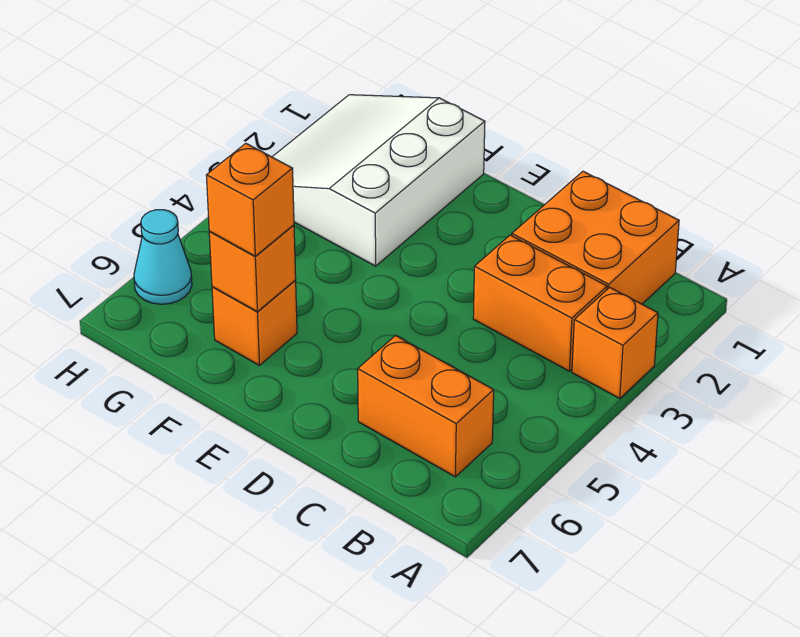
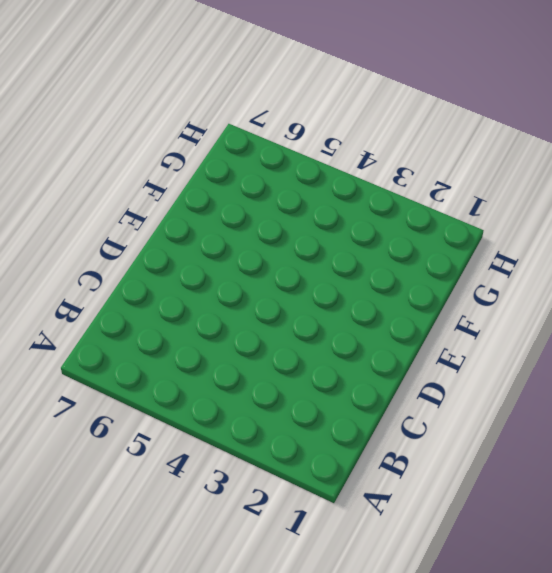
none -> orange 1x1 brick [572,287,658,399]
none -> orange 2x2 brick [512,171,679,304]

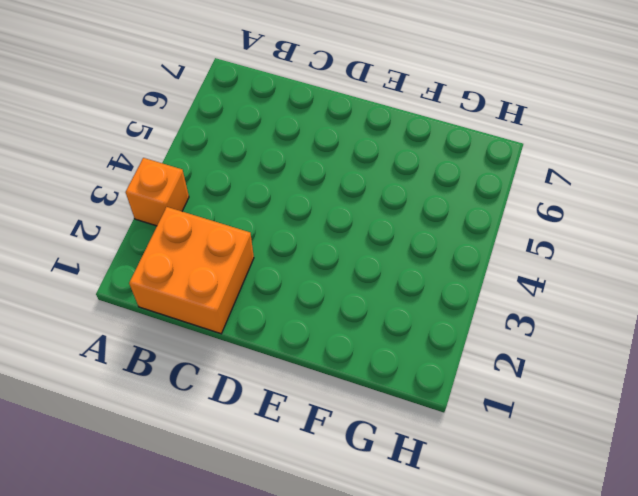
none -> orange 1x2 brick [473,235,607,371]
none -> orange 1x2 brick [358,335,494,477]

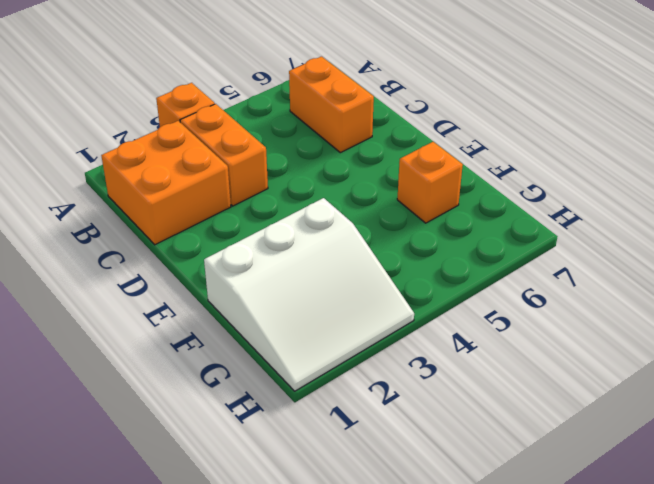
none -> cyan 1x1 cone [134,210,192,304]
none -> orange 1x1 brick [209,225,296,312]

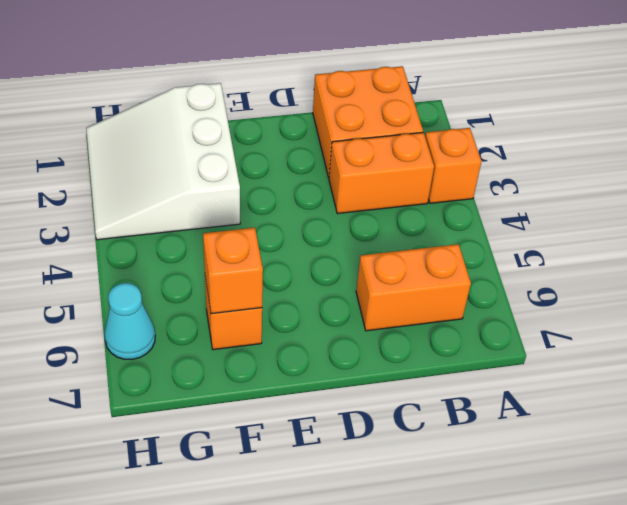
none -> orange 1x1 brick [206,144,294,256]

